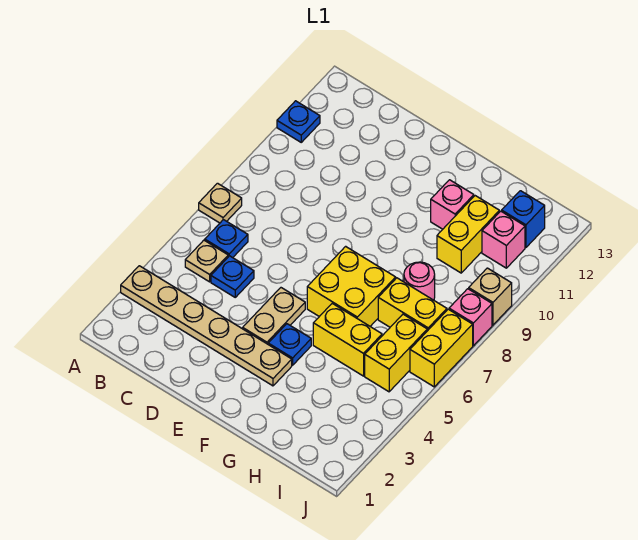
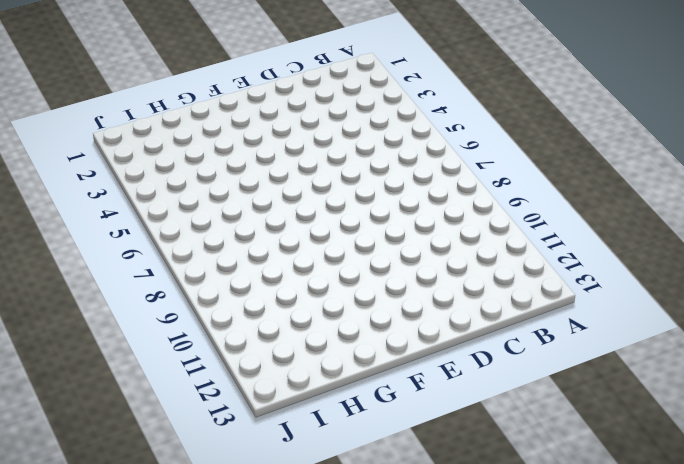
none -> tan 1x6 plate [121,266,292,386]
none -> tan 1x1 plate [199,183,242,223]
none -> blue 1x1 plate [277,101,320,142]

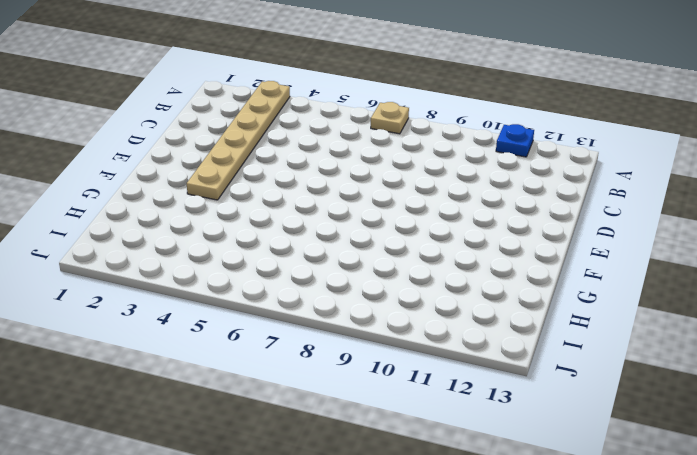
none -> tan 1x1 plate [185,240,228,282]
none -> blue 1x1 plate [205,220,248,258]
none -> blue 1x1 plate [211,256,254,297]

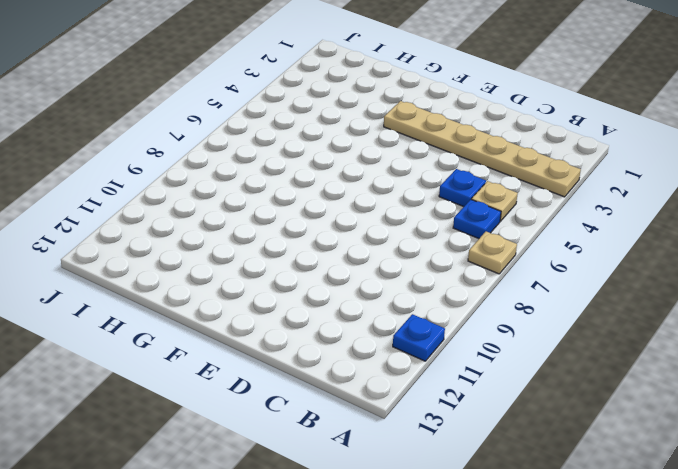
none -> tan 1x2 plate [243,288,305,344]
none -> blue 1x1 plate [268,324,311,365]
none -> yellow 2x2 brick [307,246,396,326]

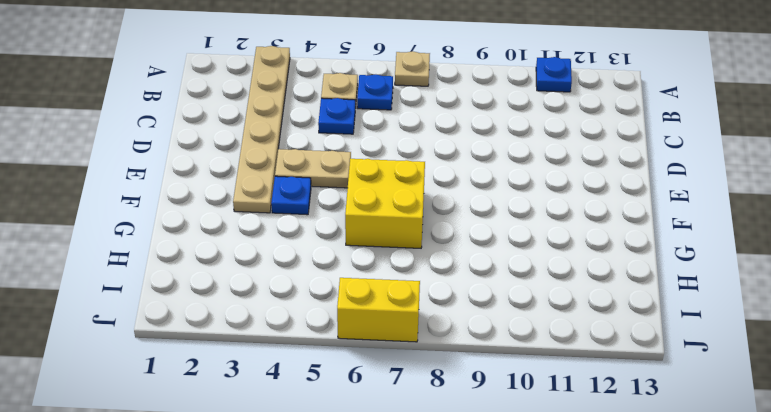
none -> yellow 1x2 brick [313,303,382,376]
none -> pink 1x1 brick [431,180,474,229]
none -> yellow 1x2 brick [378,278,447,331]

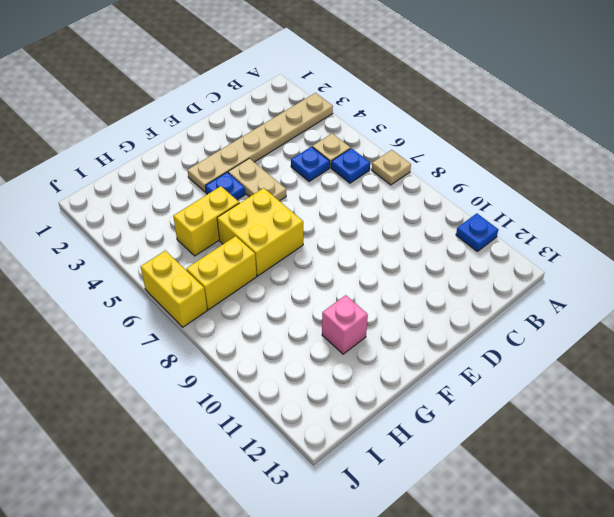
none -> pink 1x1 round brick [404,262,435,300]
none -> yellow 1x2 brick [437,196,499,273]
none -> yellow 1x2 brick [365,314,427,392]

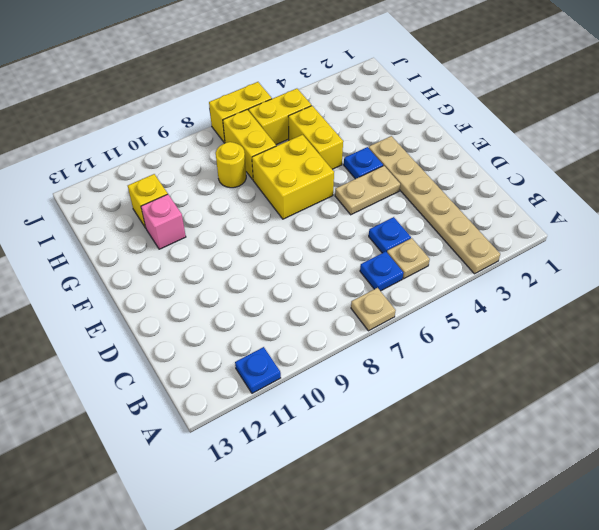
yellow 1x1 round brick [216,142,246,188] -> pink 1x1 round brick [404,262,435,300]
yellow 1x1 brick [128,174,168,228] -> yellow 1x2 brick [437,196,499,273]
none -> pink 1x1 brick [482,211,525,268]
none -> blue 1x1 brick [502,191,545,247]
none -> pink 1x1 brick [449,289,492,346]

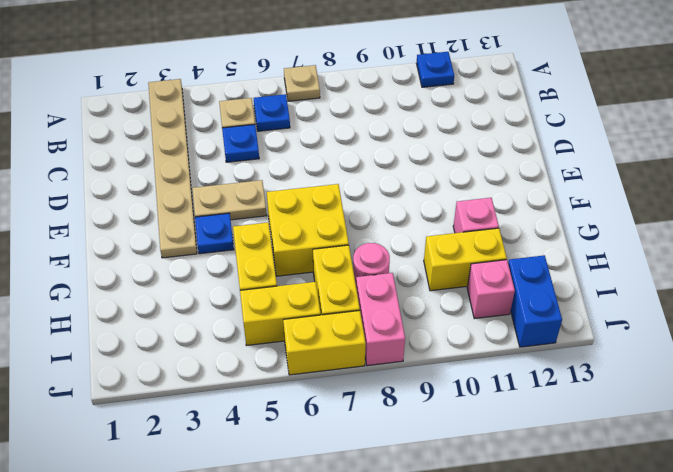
pink 1x2 brick [356,273,405,366] -> pink 1x1 brick [449,289,492,346]
blue 1x2 brick [508,255,562,347] -> blue 1x1 brick [502,191,545,247]
none -> tan 1x1 brick [469,268,512,325]

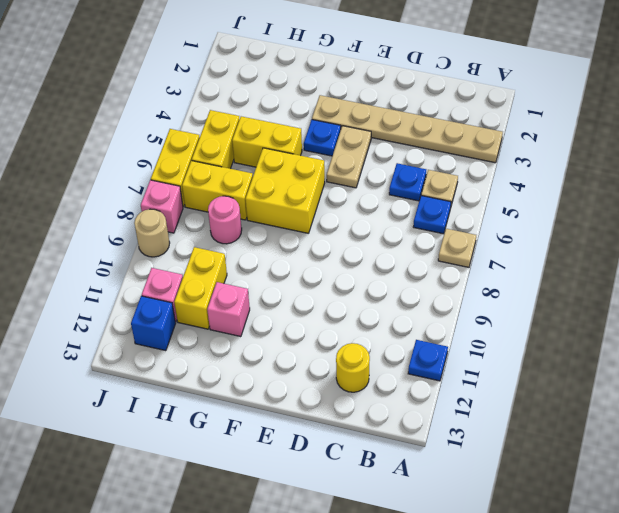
yellow 1x1 round brick [336,343,370,392] -> none
tan 1x1 round brick [134,209,170,257] -> tan 1x1 brick [469,268,512,325]

